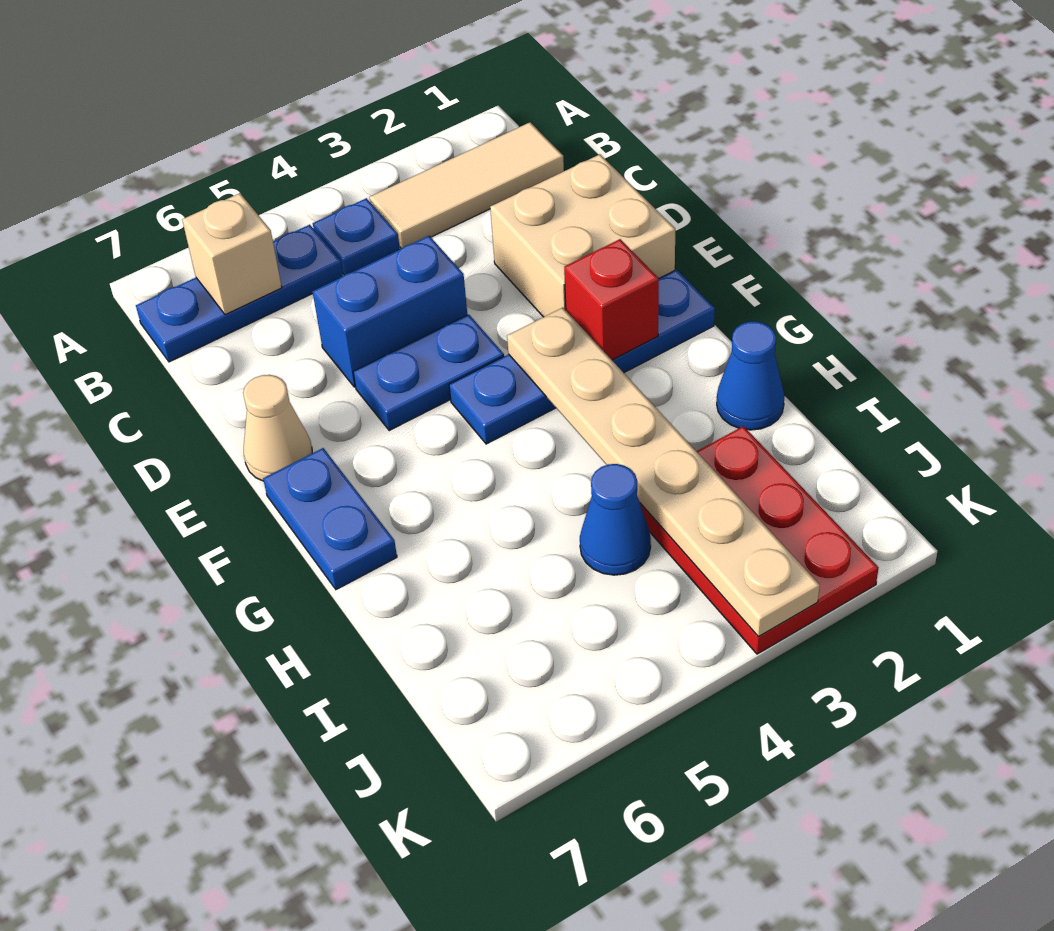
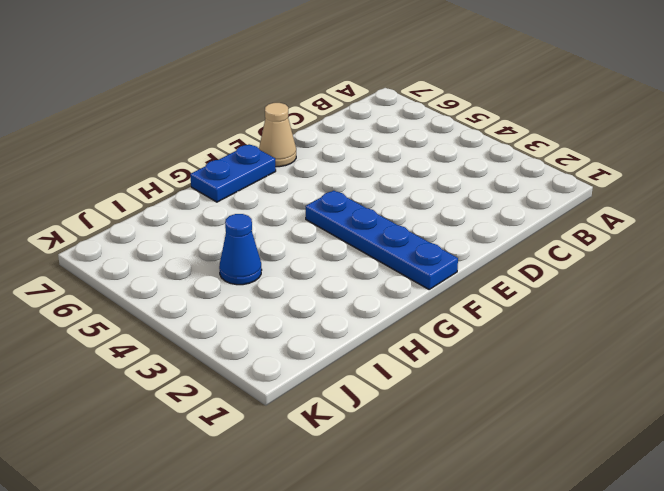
none -> tan 1x3 tile [369,122,564,249]
none -> blue 1x1 plate [313,198,400,275]
none -> blue 1x3 plate [136,225,343,362]

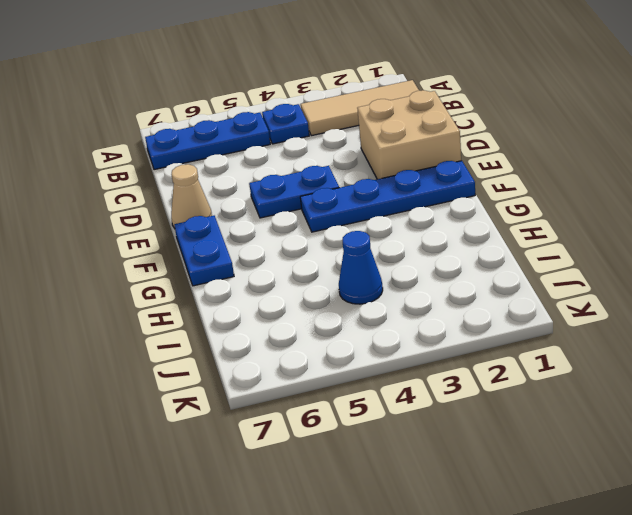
none -> blue 1x2 brick [313,236,467,387]
none -> blue 1x1 cone [717,321,785,430]
none -> red 2x3 plate [640,426,878,654]

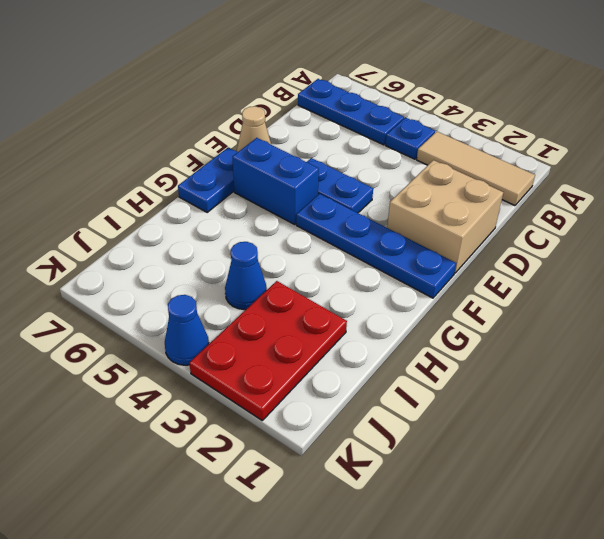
blue 1x2 brick [232,138,319,224] -> blue 1x2 brick moved to [313,236,467,387]
blue 1x1 cone [165,295,209,365] -> blue 1x1 cone moved to [717,321,785,430]
none -> tan 1x1 brick [182,193,282,315]
none -> red 1x1 brick [564,239,659,360]
none -> tan 1x6 plate [507,308,820,637]

